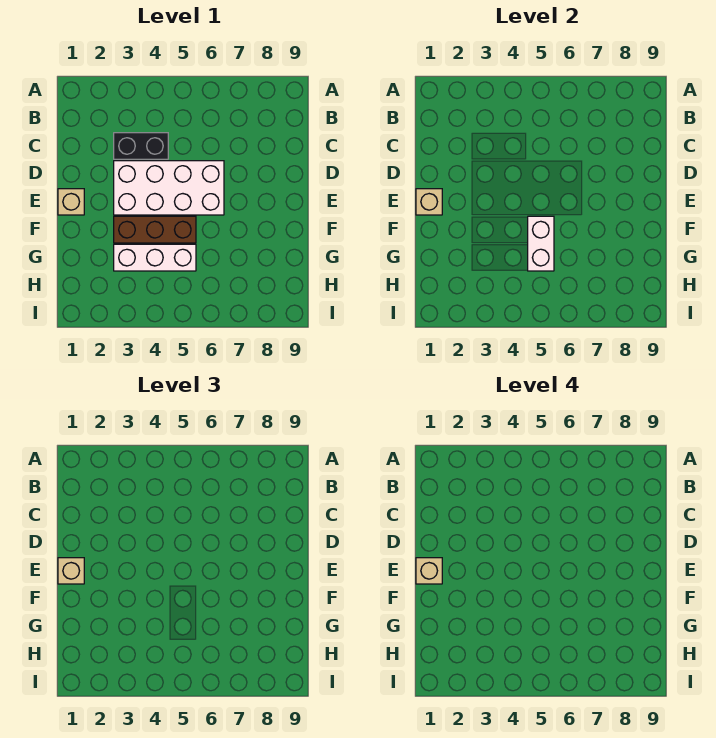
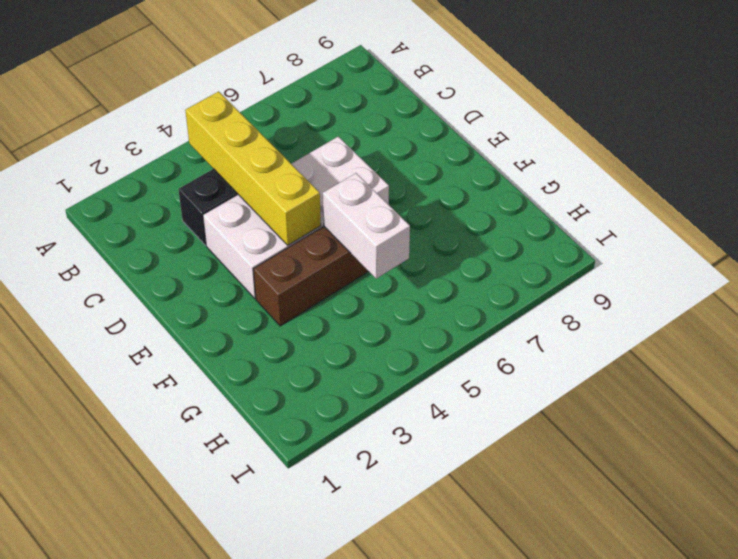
yellow 1x4 brick [185,91,321,245] -> none
none -> tan 1x1 brick [58,189,84,215]
none -> white 1x3 brick [114,244,196,271]

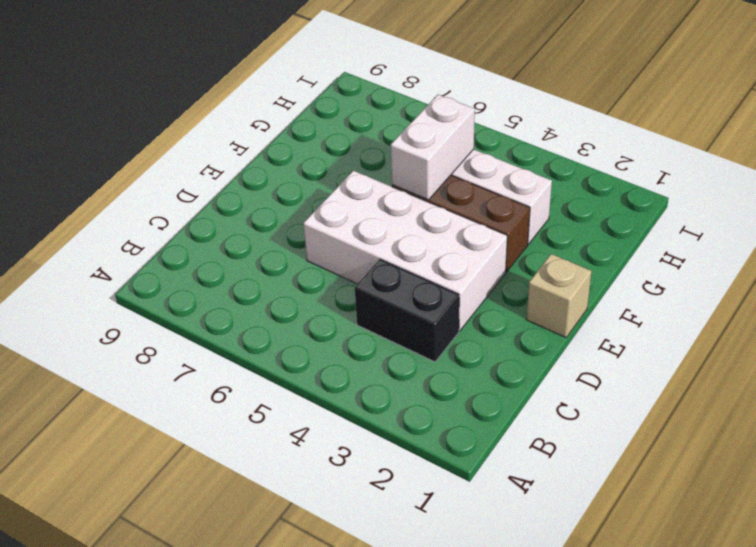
none -> tan 1x1 brick [416,189,442,215]
none -> tan 1x1 brick [58,558,84,584]

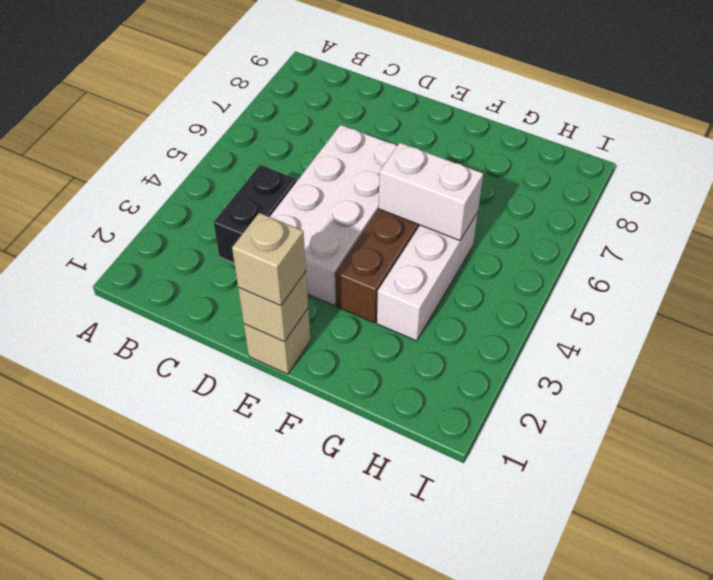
none -> tan 1x1 brick [416,558,442,584]

